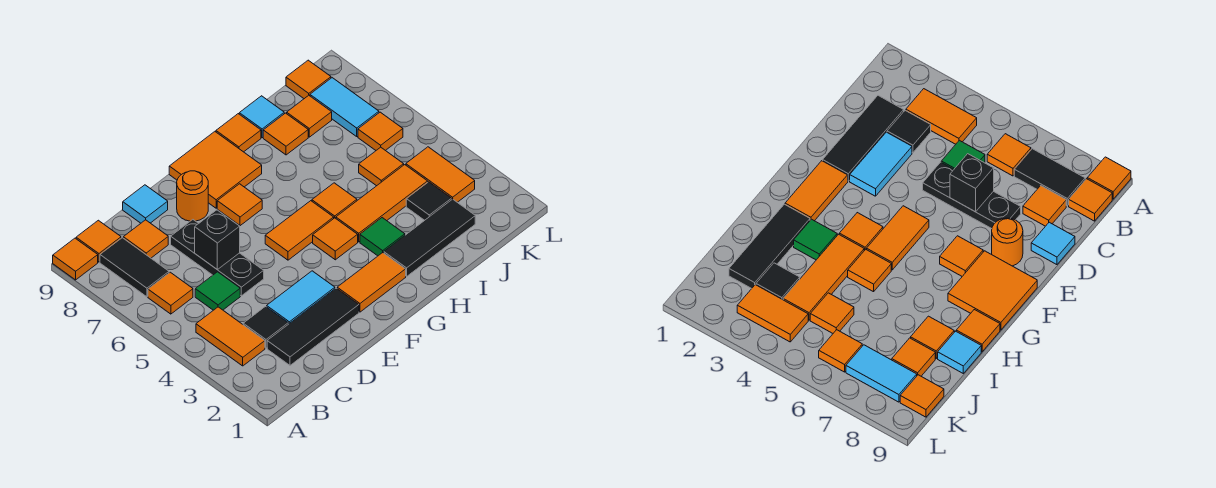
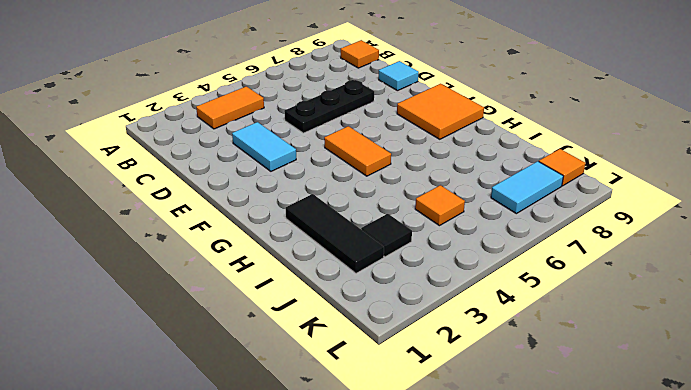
none -> orange 1x1 tile [53,238,98,280]
none -> orange 1x1 tile [148,272,193,314]
none -> black 1x2 tile [100,238,169,297]
none -> black 1x3 tile [267,288,359,365]

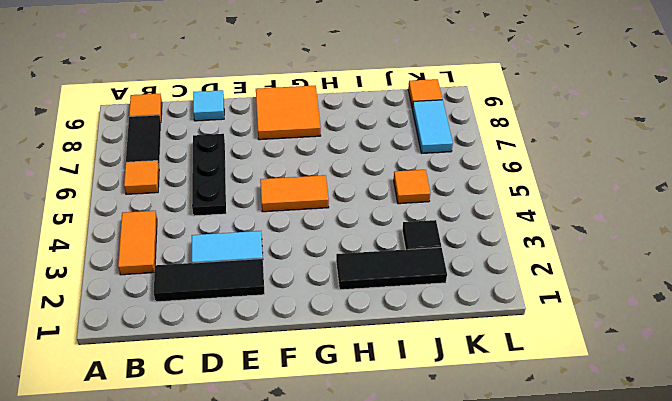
none -> orange 1x1 tile [53,238,98,280]
none -> black 1x1 tile [243,307,288,348]
none -> green 1x1 tile [195,272,240,310]
none -> orange 1x1 tile [123,220,168,258]

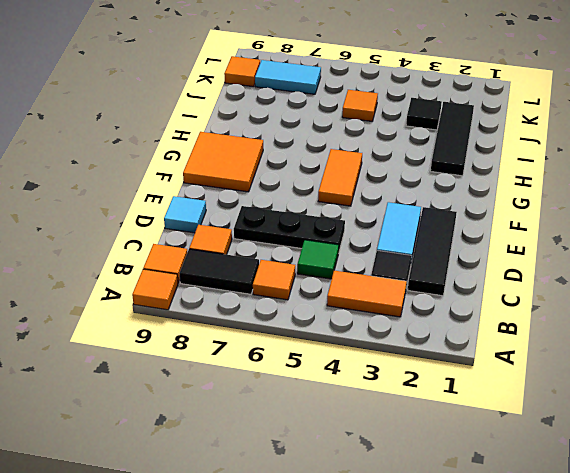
none -> orange 1x1 round brick [177,171,208,221]
none -> orange 1x2 tile [337,253,406,312]
none -> orange 1x1 tile [217,184,262,226]
none -> orange 1x1 tile [313,218,358,260]

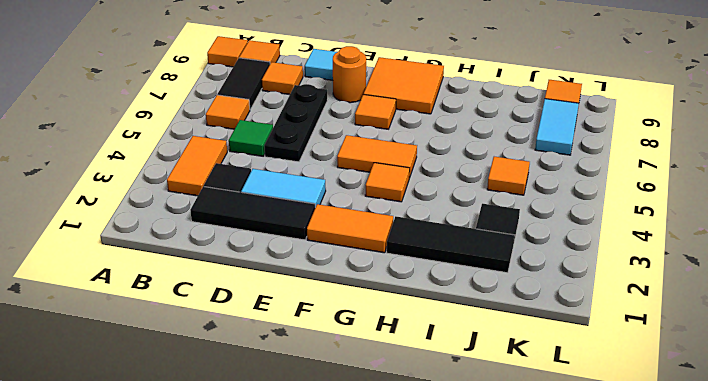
none -> green 1x1 tile [360,218,405,256]
none -> orange 1x3 tile [336,165,428,242]
none -> orange 1x1 tile [312,183,357,218]
none -> orange 1x1 tile [216,114,261,152]

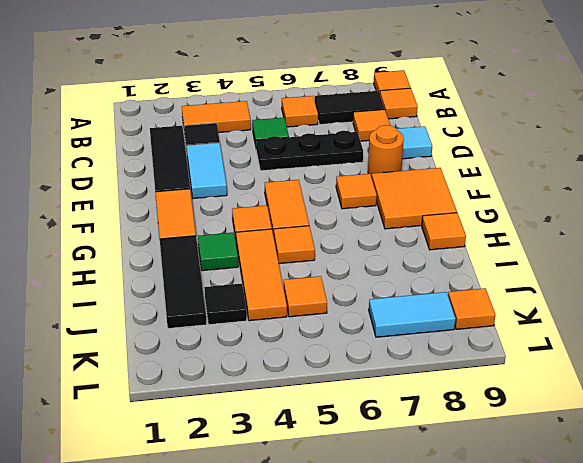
none -> orange 1x1 tile [263,113,308,155]
none -> cyan 1x1 tile [239,96,284,138]
none -> orange 1x1 tile [287,95,332,137]
none -> orange 1x2 tile [406,147,475,202]

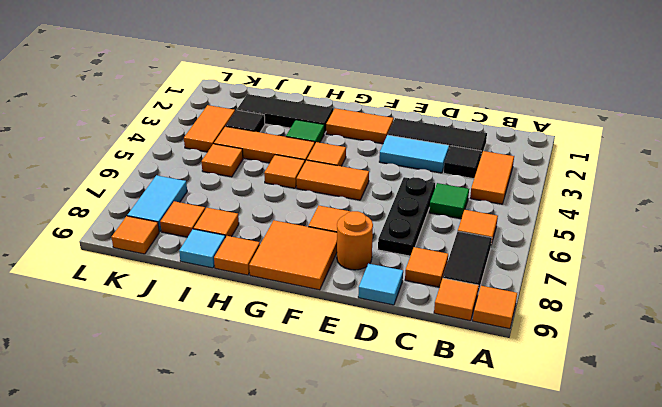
none -> orange 1x1 tile [358,112,403,151]
none -> black 1x1 brick [195,210,240,270]

